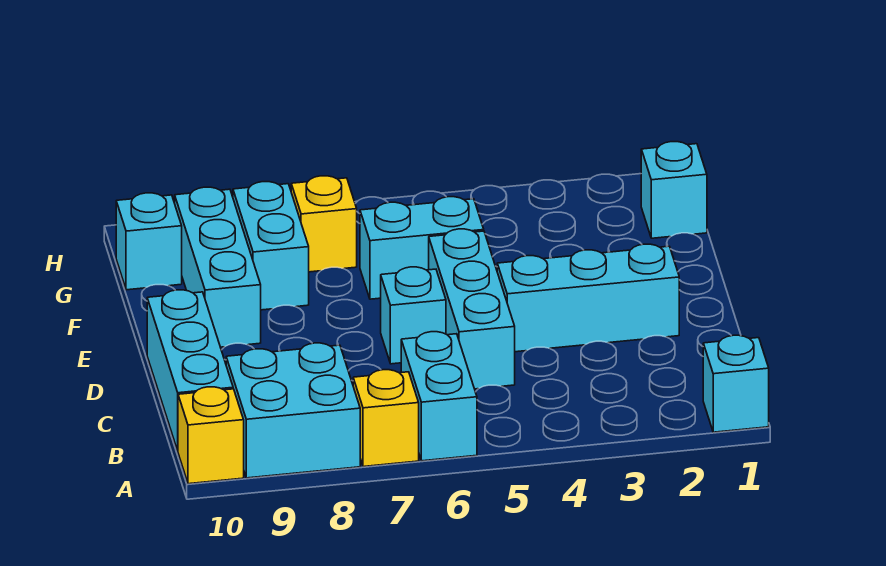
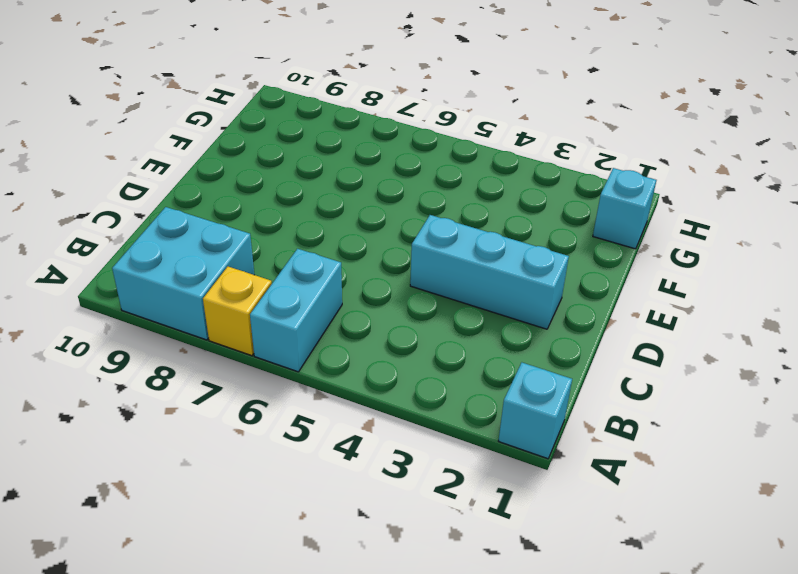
none -> yellow 1x1 brick [178,387,244,484]
none -> cyan 1x3 brick [147,290,233,451]
none -> cyan 1x3 brick [429,229,515,389]

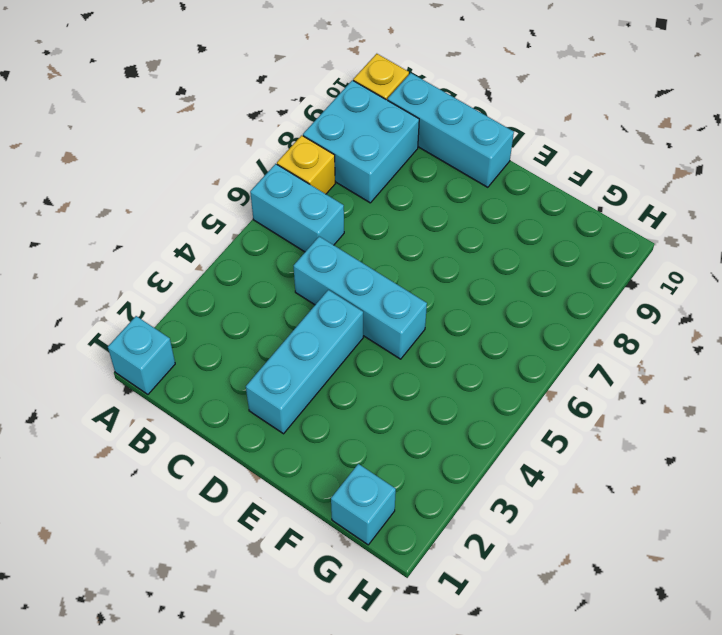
none -> cyan 1x1 brick [381,267,446,364]
none -> cyan 1x3 brick [175,187,261,347]
none -> cyan 1x2 brick [360,197,484,299]

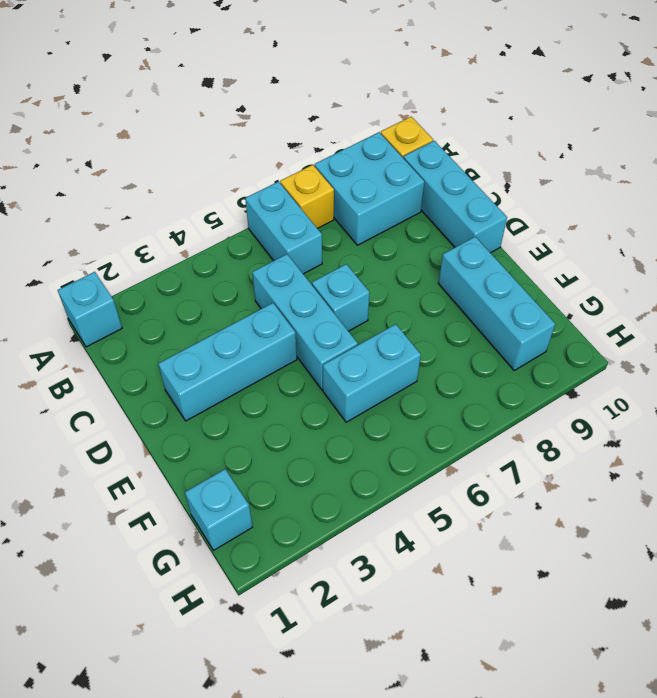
none -> cyan 1x2 brick [233,182,309,310]
none -> yellow 1x1 brick [291,176,357,272]
none -> cyan 1x1 brick [116,193,182,290]

